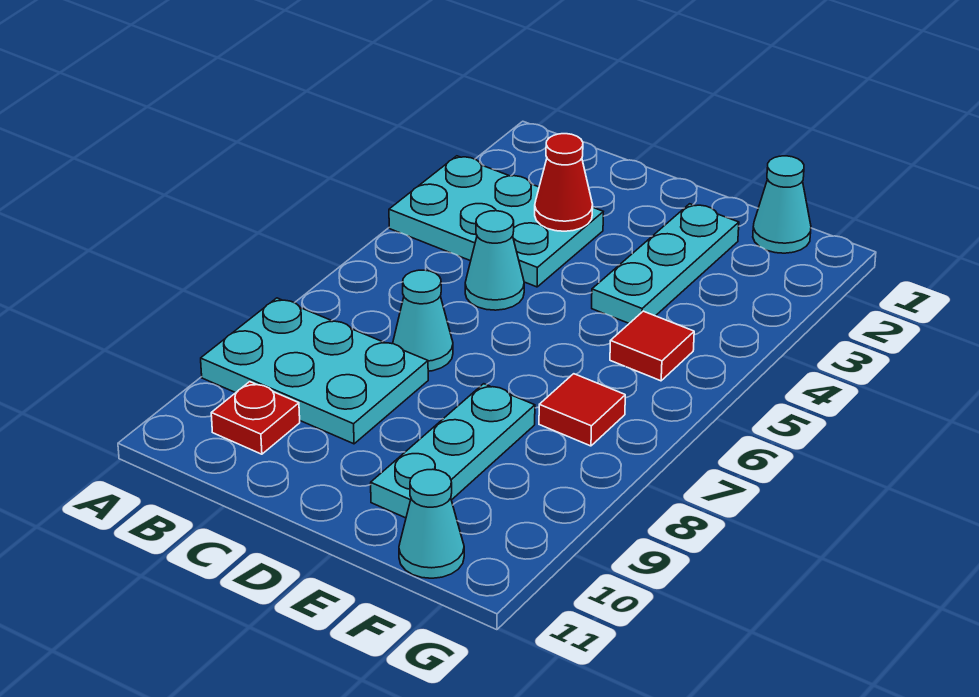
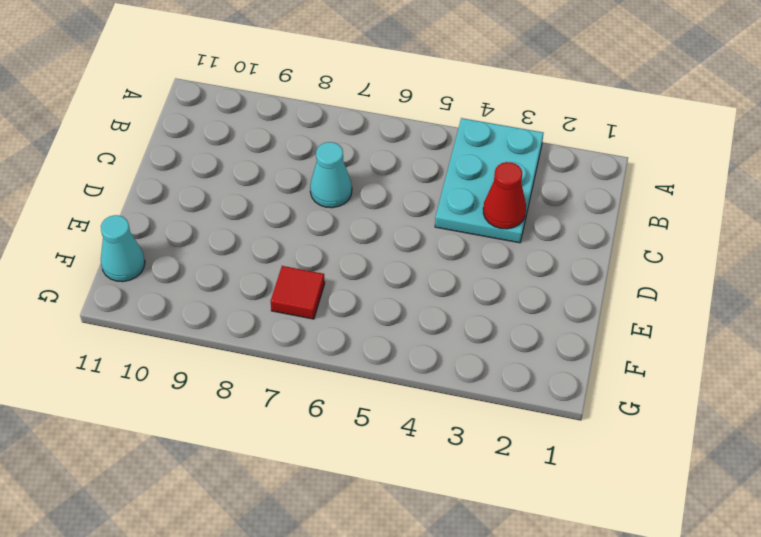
none -> cyan 2x3 plate [201,298,428,444]
none -> red 1x1 plate [211,382,300,454]
none -> cyan 1x1 cone [465,211,524,310]

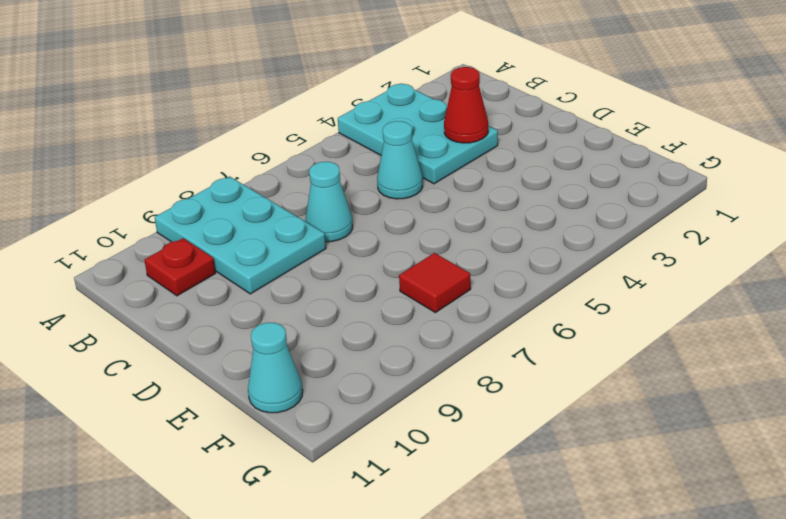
none -> cyan 1x3 plate [592,204,739,323]
none -> cyan 1x3 plate [371,384,535,518]
none -> cyan 1x1 cone [753,156,811,253]

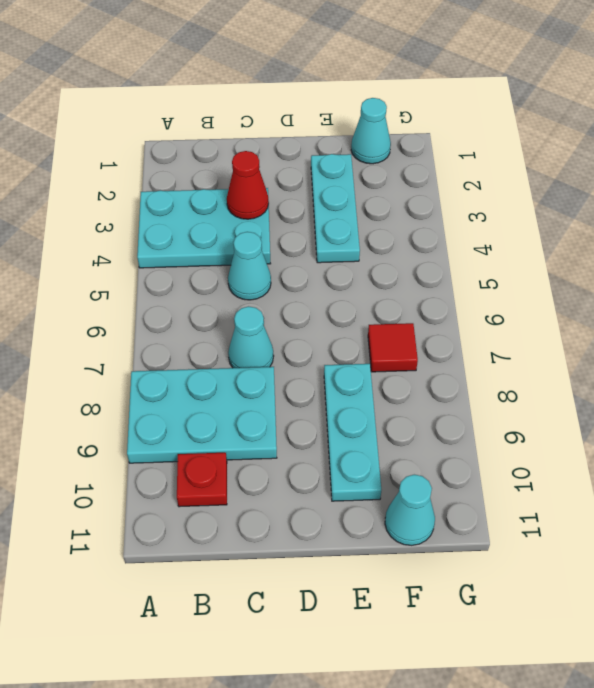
none -> red 1x1 tile [610,311,694,381]

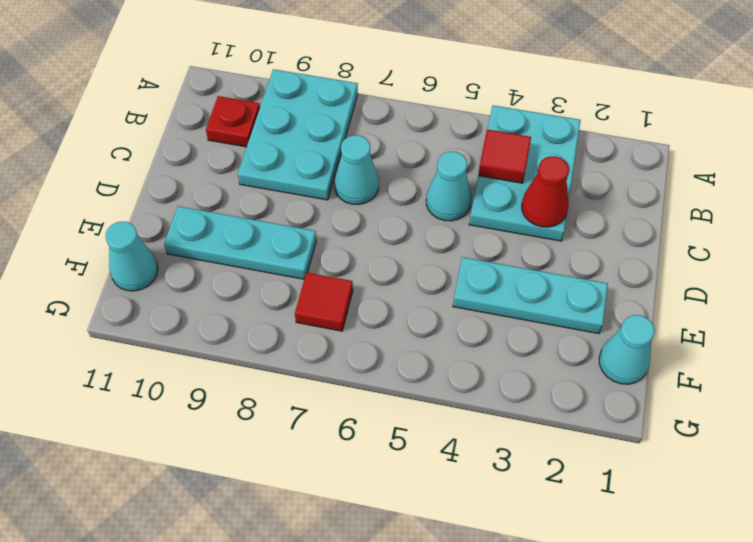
red 1x1 tile [478,129,531,183] -> red 1x1 tile moved to [610,311,694,381]

